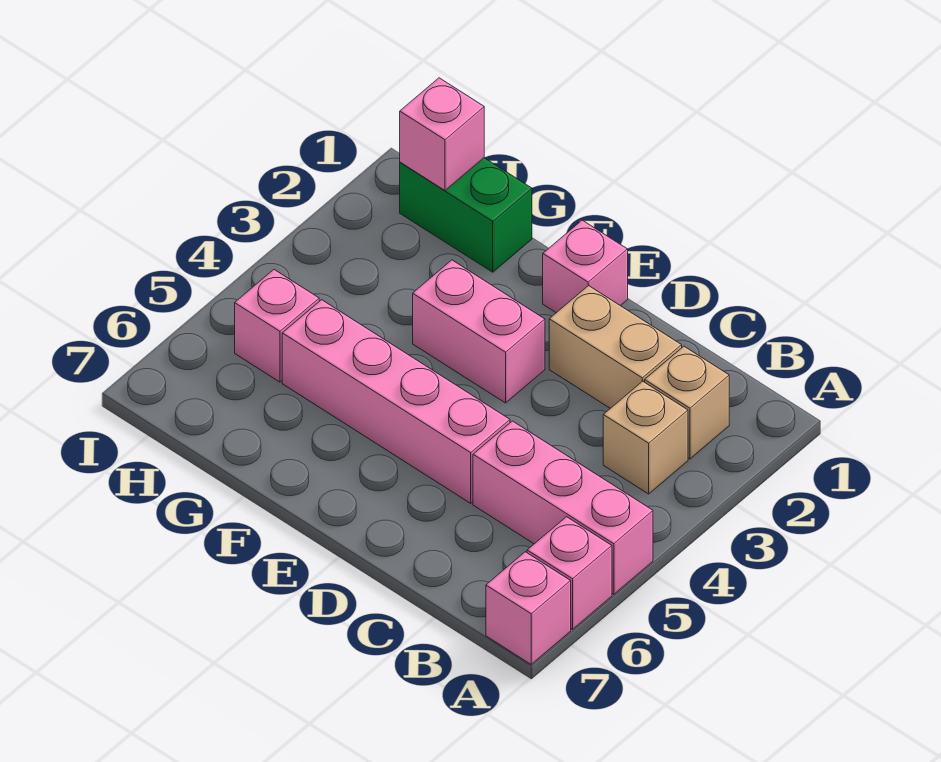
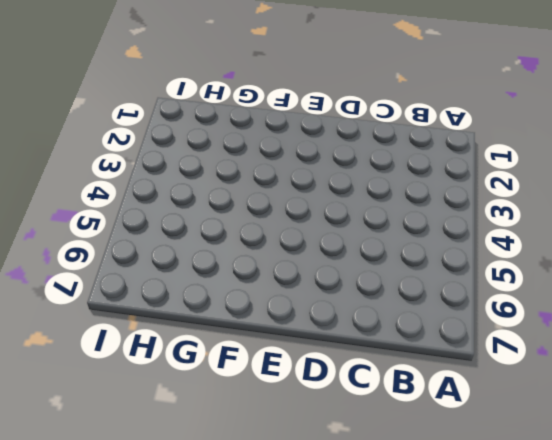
none -> pink 1x3 brick [473,421,653,594]
none -> pink 1x1 brick [527,517,612,629]
none -> pink 1x1 brick [486,552,571,664]

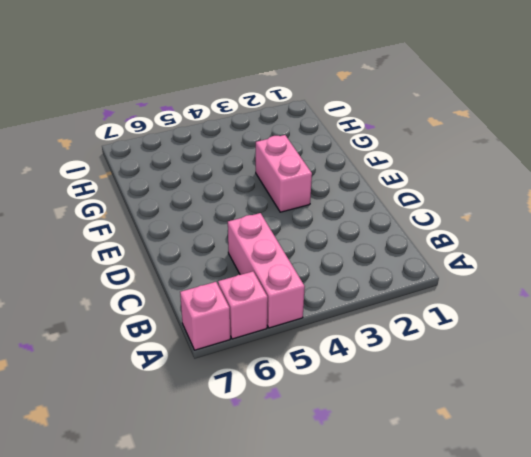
none -> tan 1x1 brick [645,346,729,459]
none -> tan 1x1 brick [603,381,688,494]
none -> tan 1x2 brick [549,285,682,408]

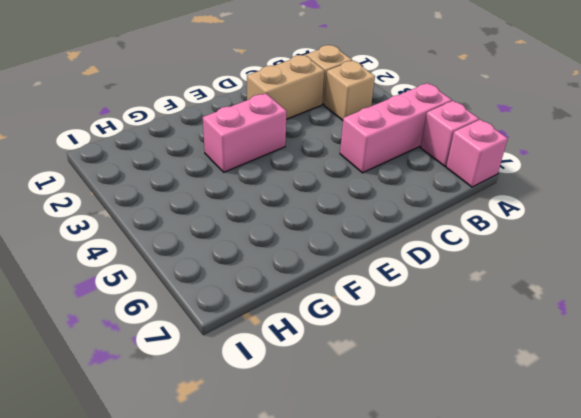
none -> pink 1x4 brick [282,300,510,503]
none -> pink 1x1 brick [543,220,628,313]
none -> green 1x2 brick [400,158,532,272]

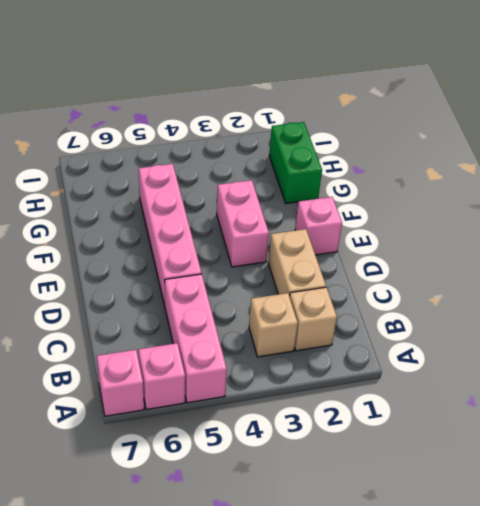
none -> pink 1x1 brick [235,270,319,382]
none -> pink 1x1 brick [400,78,484,190]

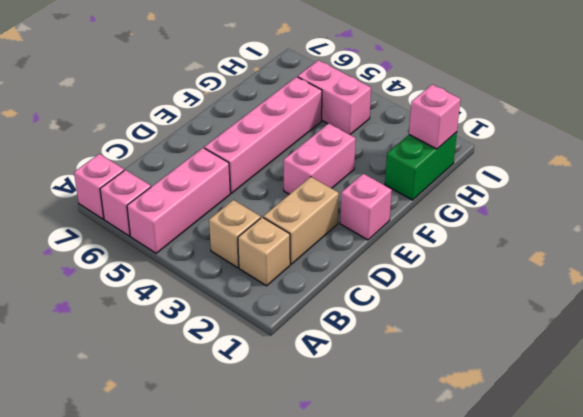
pink 1x2 brick [298,60,371,135] -> pink 1x1 brick [235,270,319,382]

